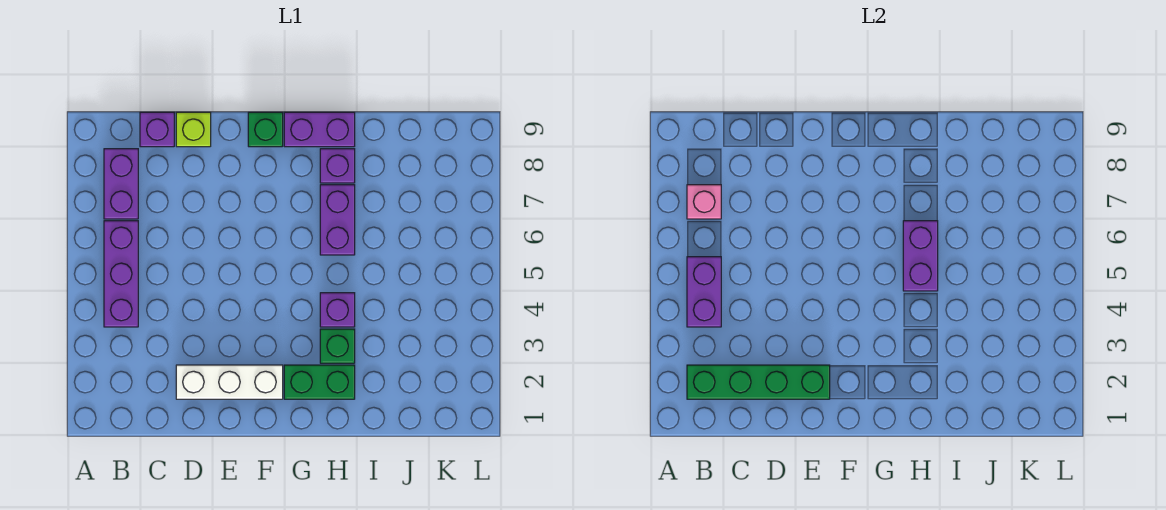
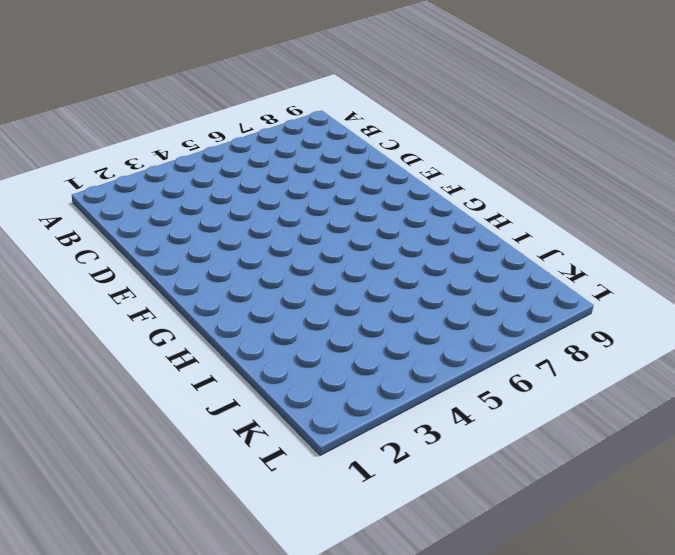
none -> purple 1x3 brick [104,221,138,327]
none -> purple 1x2 brick [104,149,138,219]
none -> purple 1x1 brick [140,112,174,147]

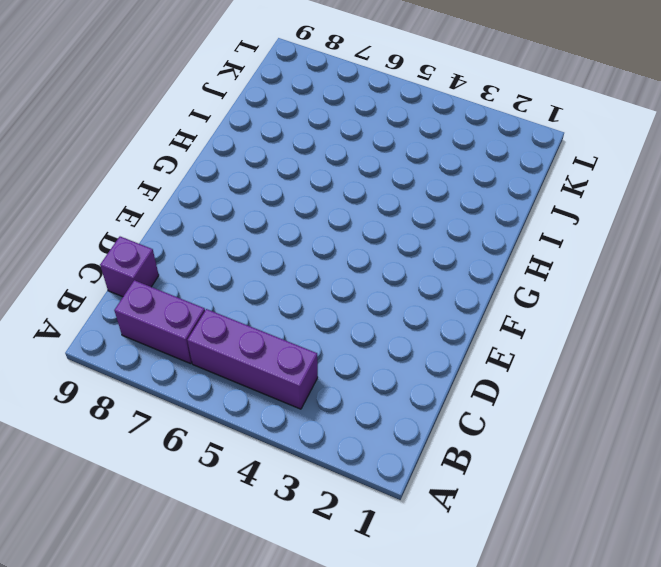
none -> white 1x3 brick [176,365,283,399]
none -> lime 1x1 brick [176,112,211,147]
none -> green 1x1 brick [248,112,283,147]

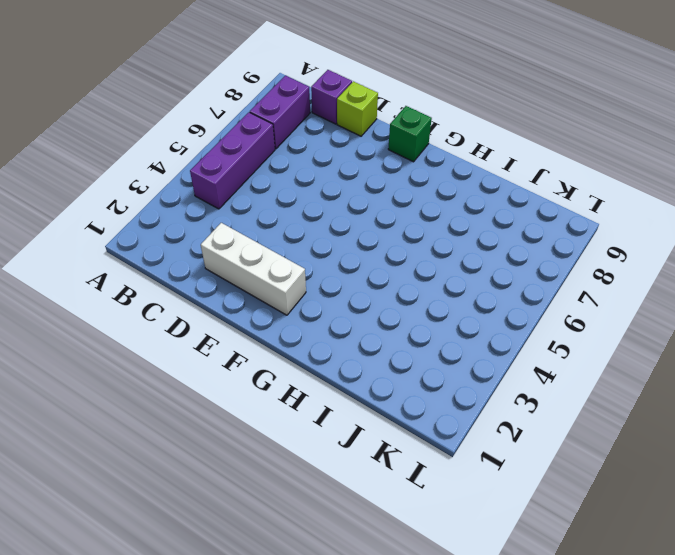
none -> green 1x2 brick [284,365,355,399]
none -> purple 1x2 brick [284,112,355,147]
none -> green 1x1 brick [320,329,355,363]

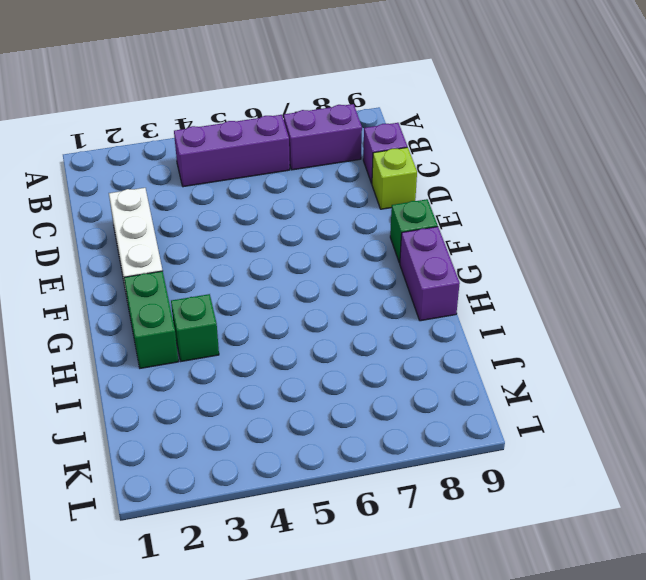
none -> purple 1x1 brick [320,293,355,327]
none -> purple 1x2 brick [320,185,355,255]
none -> purple 1x1 brick [320,149,355,183]

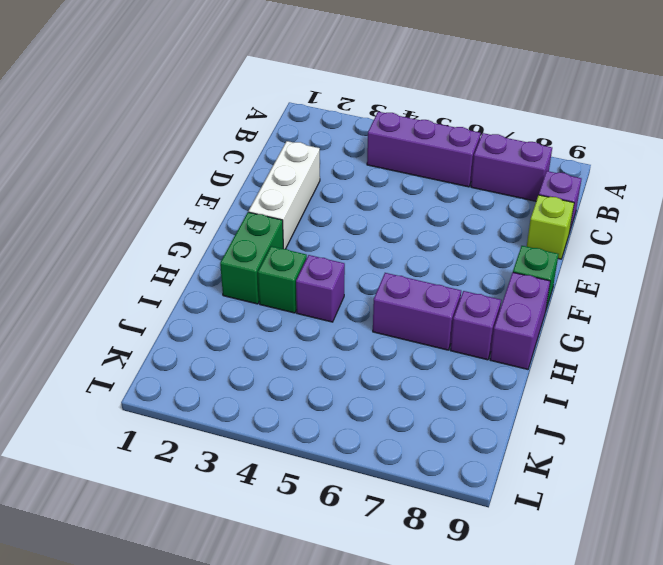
none -> green 1x4 brick [687,365,830,399]
none -> purple 1x2 brick [687,257,721,327]
none -> pink 1x1 brick [687,185,721,219]

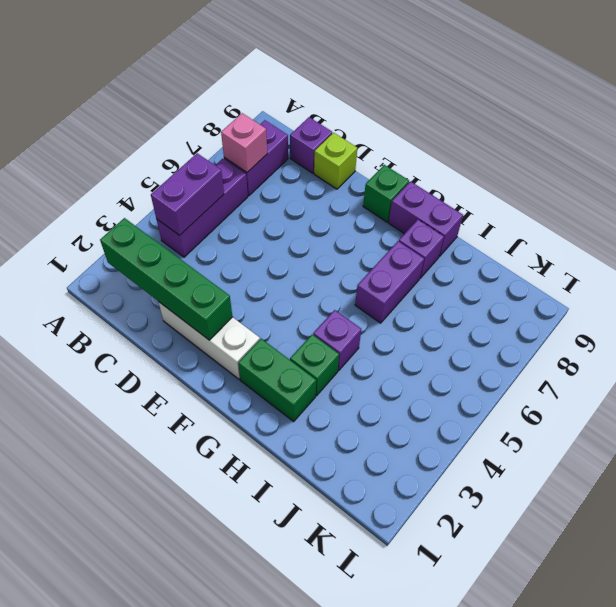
none -> purple 1x2 brick [903,221,938,291]

